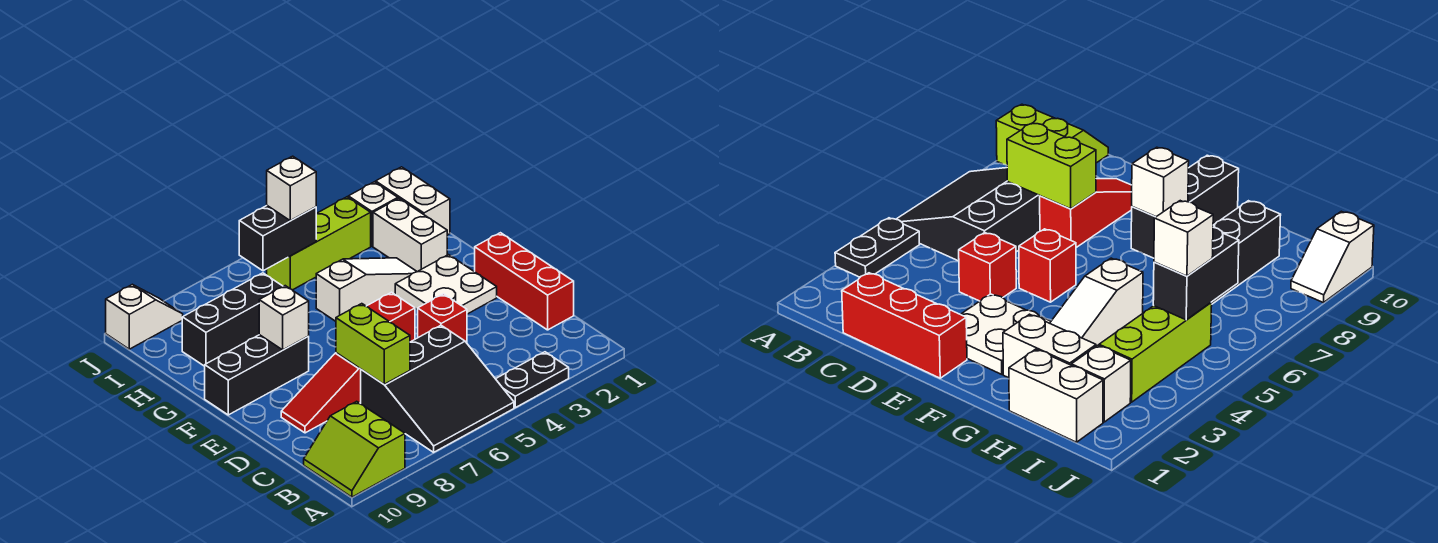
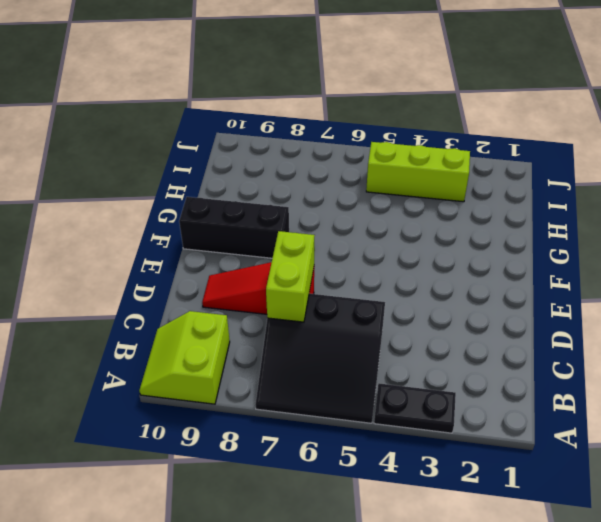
none -> red 1x3 brick [475,233,574,330]
none -> red 1x1 brick [418,294,467,343]
none -> white 2x2 plate [395,255,497,314]

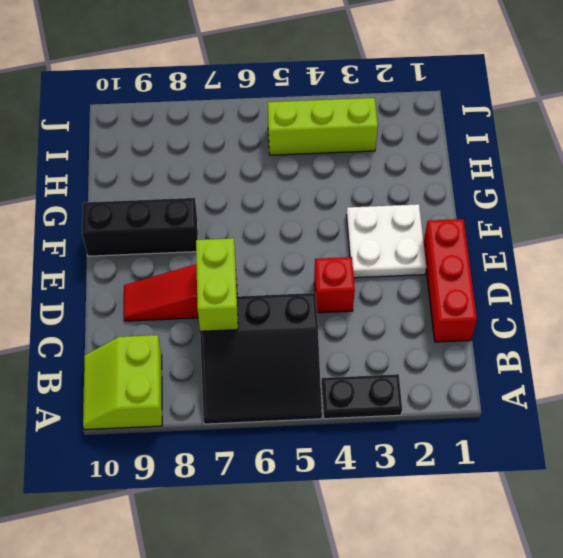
none -> red 1x1 brick [366,292,415,342]
none -> white 1x2 brick [373,198,447,272]
none -> white 1x3 slope [316,258,417,321]

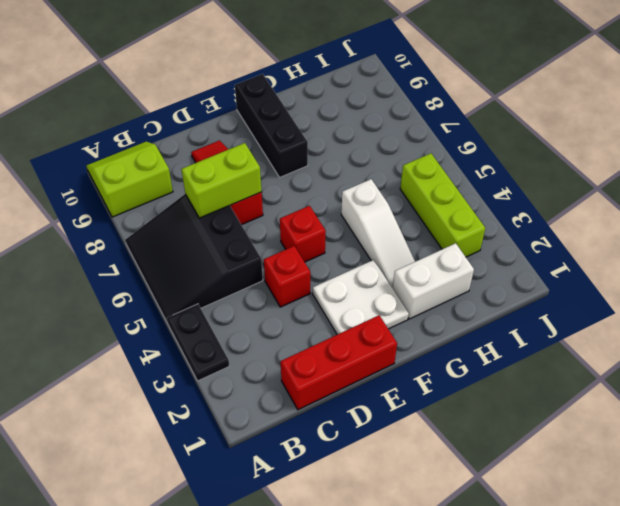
none -> white 1x2 brick [376,167,450,235]
none -> black 1x3 brick [182,273,283,366]
none -> white 1x1 brick [348,182,398,246]

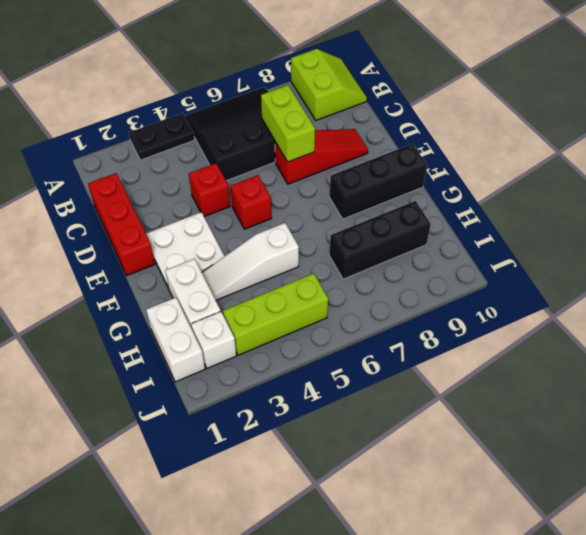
none -> white 1x2 slope [106,284,183,349]
none -> white 1x1 brick [259,286,309,350]
none -> black 1x2 brick [239,206,317,271]

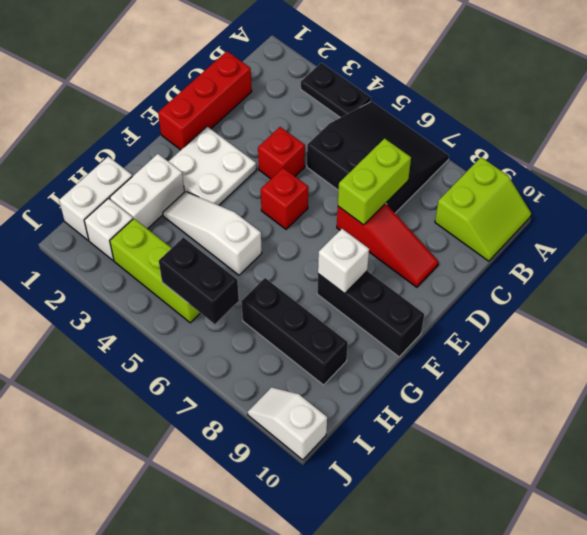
none -> white 1x1 brick [267,156,316,221]

